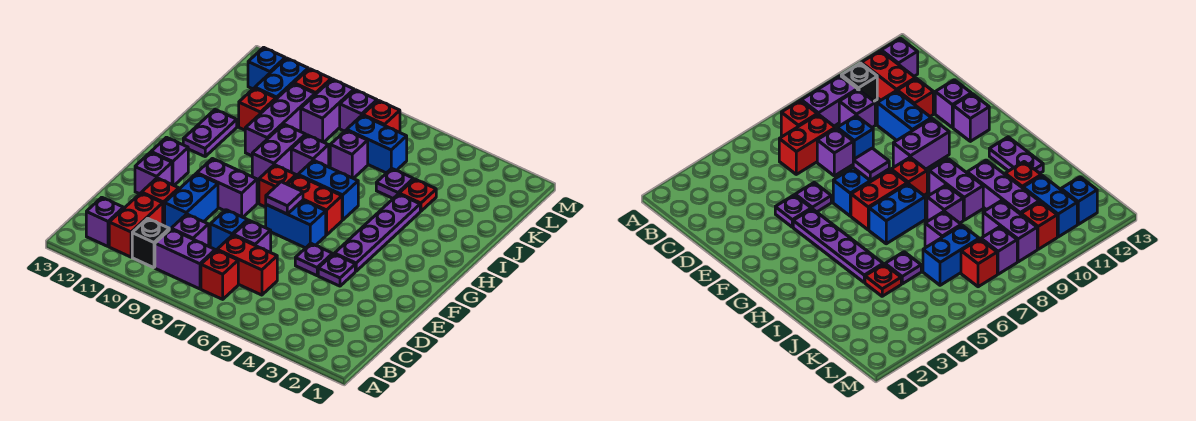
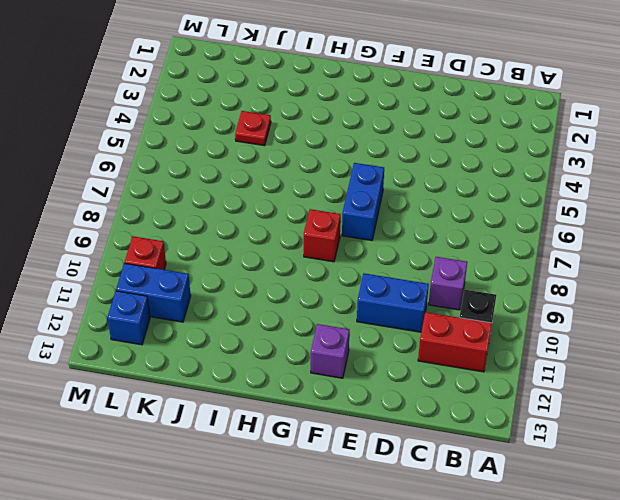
none -> red 1x1 brick [201,250,238,299]
none -> purple 1x2 brick [155,229,215,289]
none -> purple 1x1 brick [86,197,124,246]
none -> red 1x2 brick [217,235,277,295]

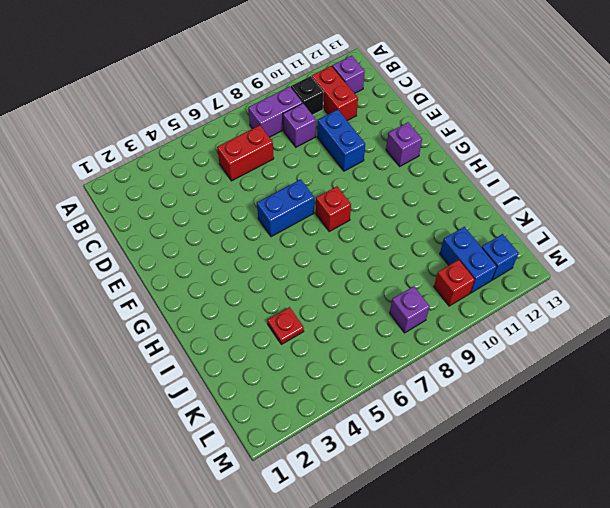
none -> red 1x1 brick [201,250,238,299]
none -> purple 1x1 brick [233,220,271,252]
none -> blue 1x1 brick [210,210,248,251]
none -> red 1x1 brick [142,178,179,226]

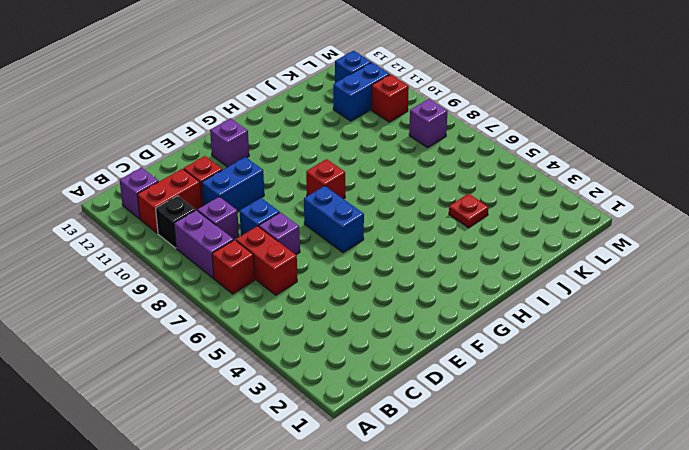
none -> purple 1x1 plate [318,254,355,286]
none -> purple 1x1 plate [295,243,333,276]
none -> purple 1x1 brick [135,152,172,194]
none -> purple 1x4 plate [334,194,420,271]

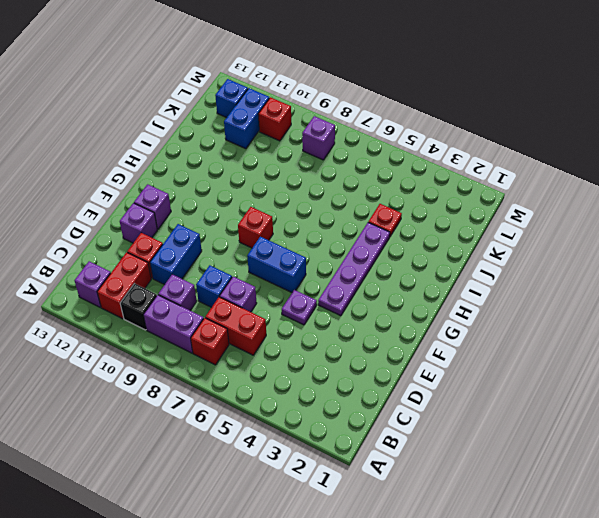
none -> purple 1x1 plate [318,254,355,286]
none -> purple 1x2 brick [197,159,257,217]
none -> red 1x2 brick [287,175,342,235]
none -> blue 1x2 brick [298,160,358,220]

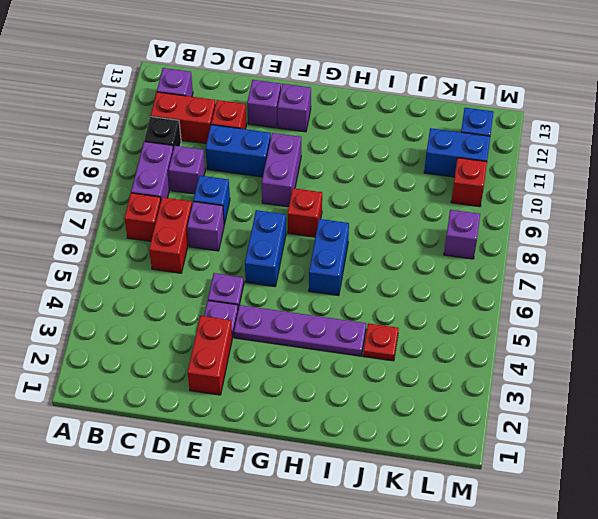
red 1x2 brick [188,316,232,395] -> red 1x2 brick moved to [287,175,342,235]
none -> purple 1x2 brick [252,124,306,181]
none -> purple 1x2 plate [183,110,237,156]
none -> purple 1x1 brick [291,135,329,176]
none -> purple 1x3 brick [245,84,315,156]

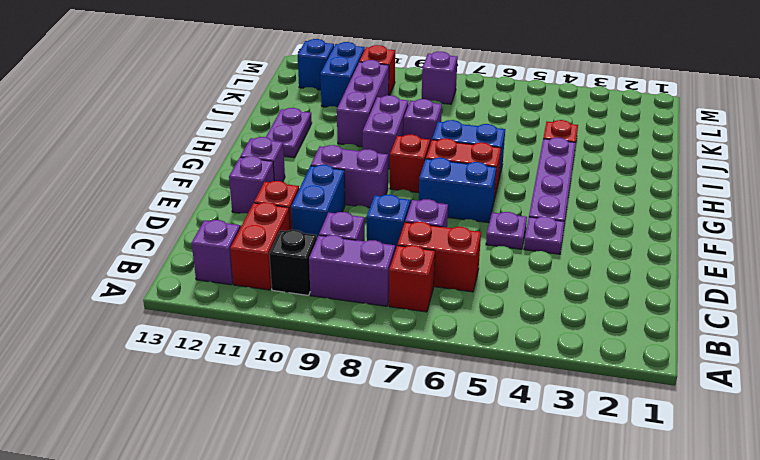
none -> purple 1x1 plate [376,168,413,198]
none -> purple 1x1 brick [330,130,368,179]
none -> red 1x1 brick [239,88,276,130]
none -> blue 1x2 brick [347,115,407,173]

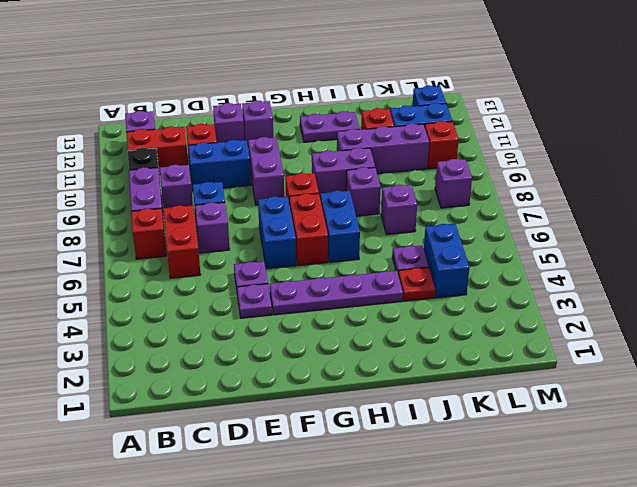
blue 1x2 brick [424,224,469,298] -> blue 1x2 brick moved to [347,115,407,173]
none -> purple 1x2 brick [301,79,354,142]
none -> red 1x1 brick [363,100,400,132]
none -> purple 1x1 tile [266,182,303,214]

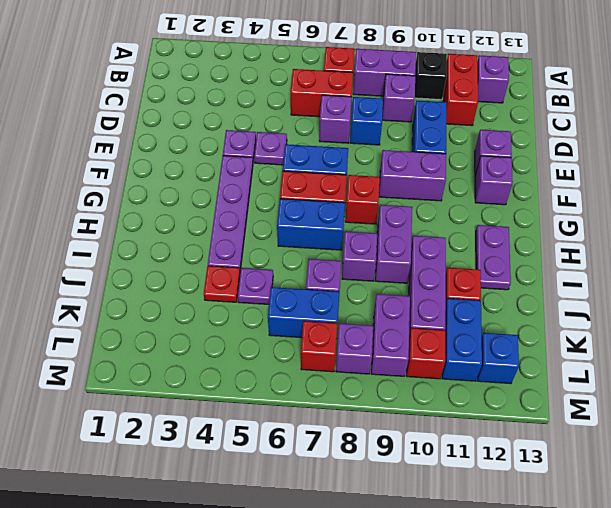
none -> red 1x1 brick [142,178,179,226]
none -> purple 1x1 tile [266,182,303,214]

